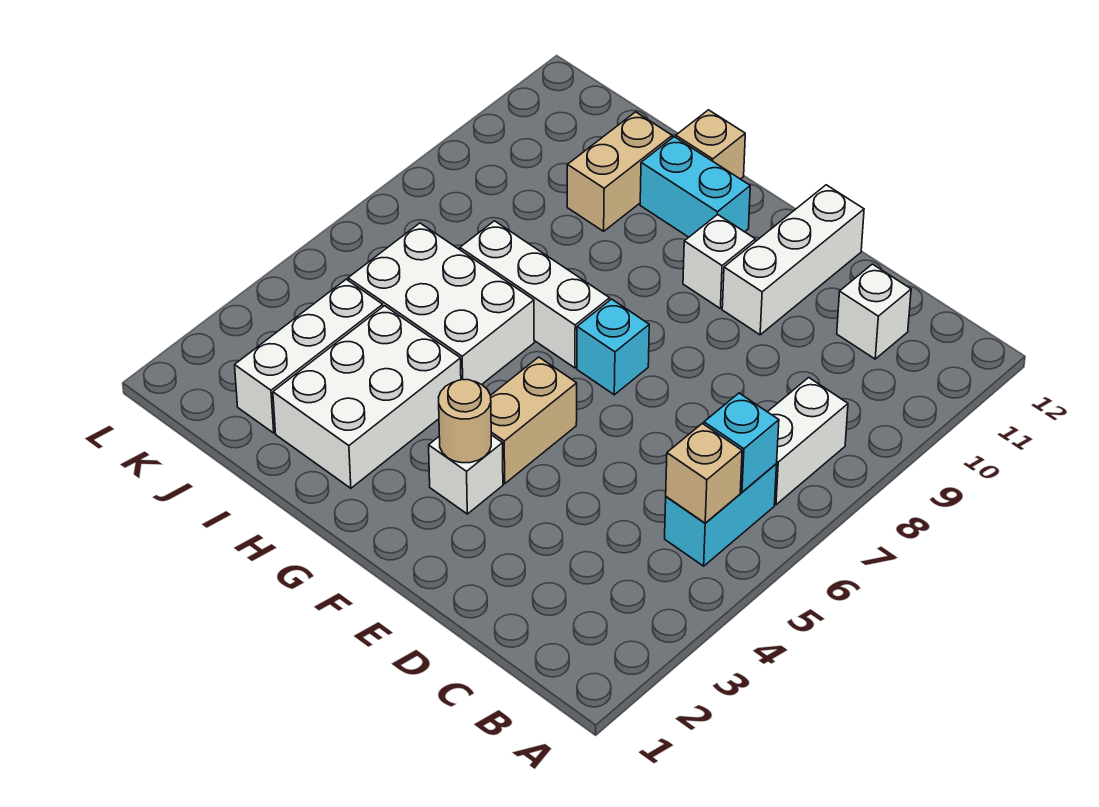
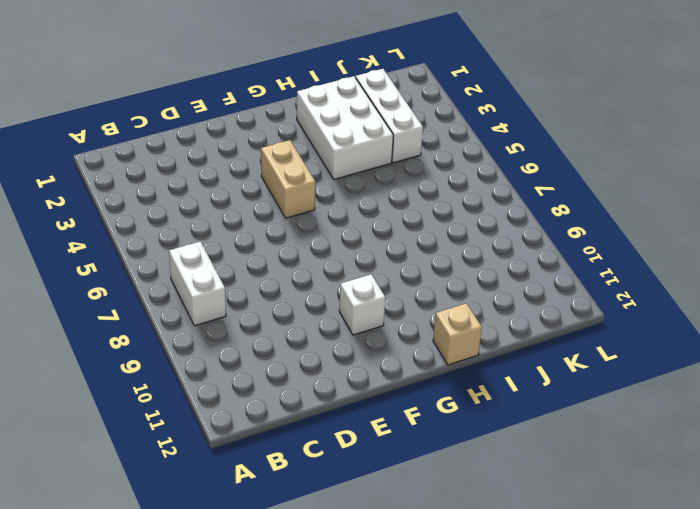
none -> cyan 1x2 brick [665,464,777,566]
none -> white 1x1 brick [837,264,911,359]
none -> white 1x3 brick [722,185,864,335]

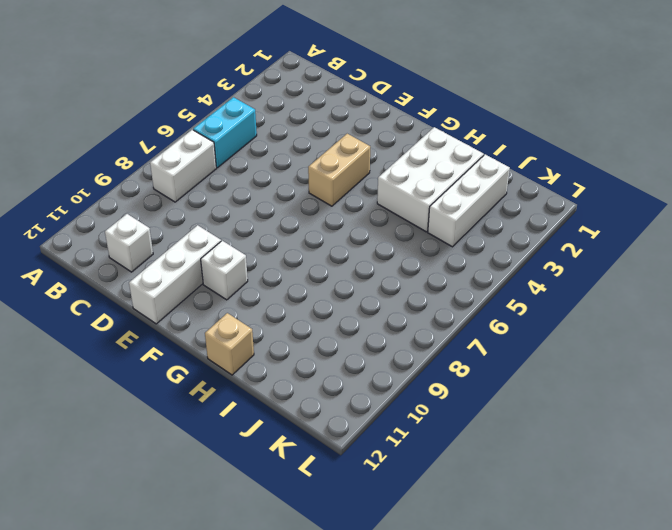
none -> white 1x1 brick [429,435,503,514]
none -> cyan 1x1 brick [577,299,649,395]
none -> white 1x3 brick [460,221,610,368]

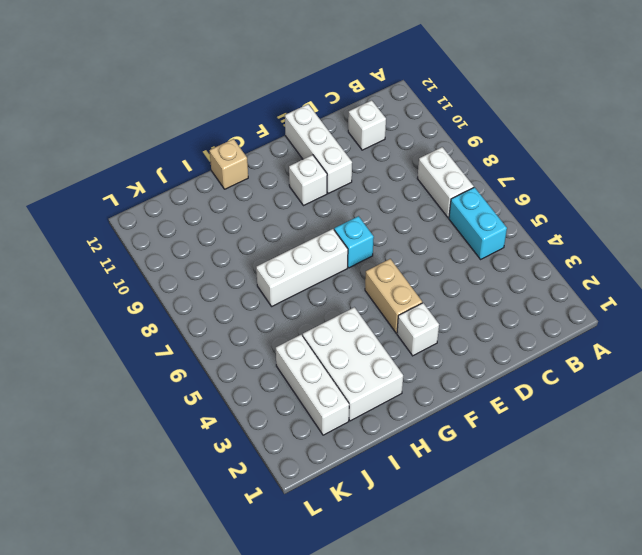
none -> cyan 1x2 brick [640,137,750,237]
none -> white 2x3 brick [348,223,534,385]
none -> tan 1x2 brick [567,112,672,231]

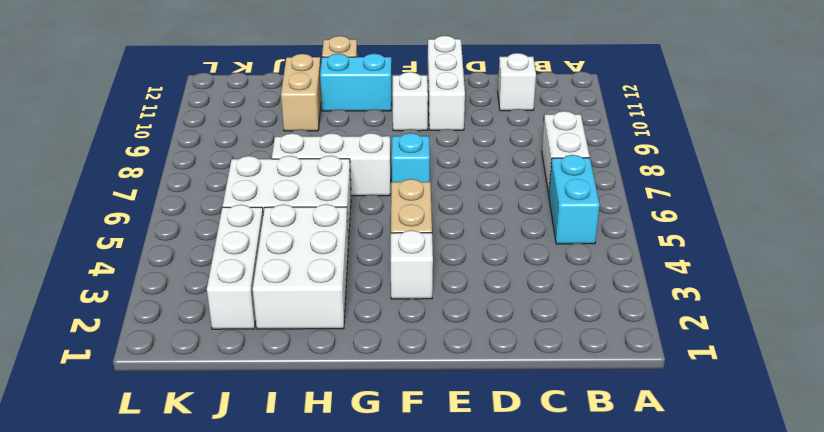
none -> tan 1x1 brick [666,423,742,523]
none -> cyan 1x1 brick [704,393,779,492]
none -> tan 1x1 round brick [439,380,491,463]

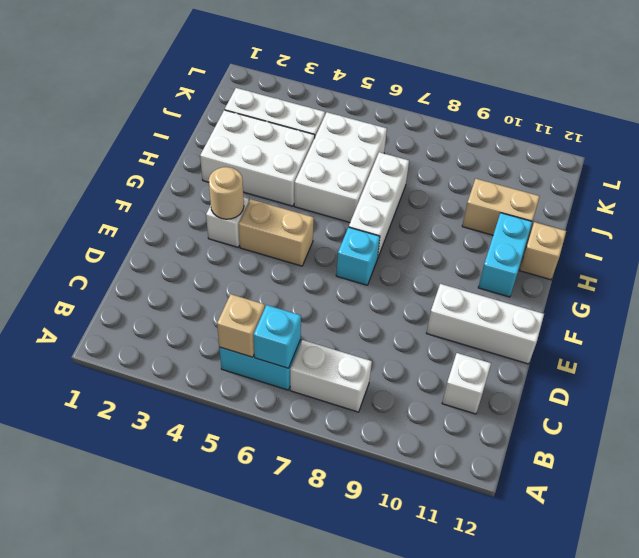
none -> white 1x1 brick [683,215,755,309]

